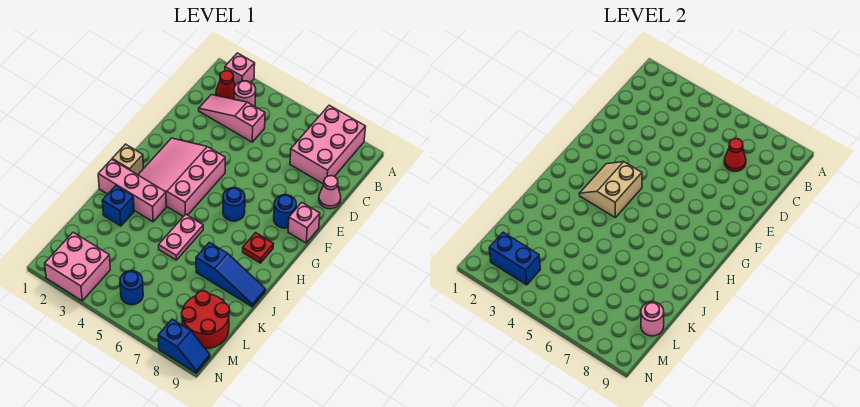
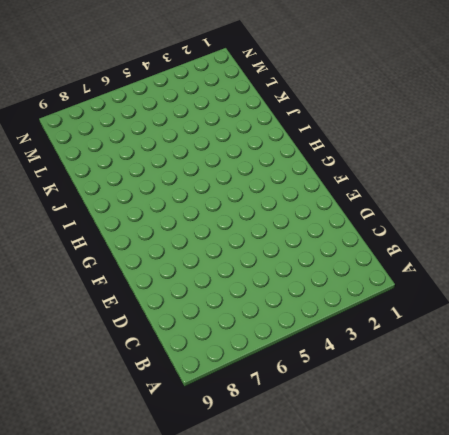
none -> pink 1x1 brick [225,53,255,85]
none -> pink 2x3 brick [290,105,366,184]
none -> red 1x1 cone [216,71,235,99]

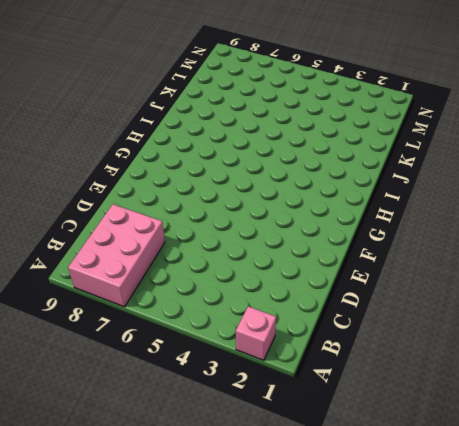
none -> red 1x1 cone [216,71,235,99]
none -> pink 1x1 round brick [234,81,256,106]
none -> pink 1x3 slope [199,95,265,142]

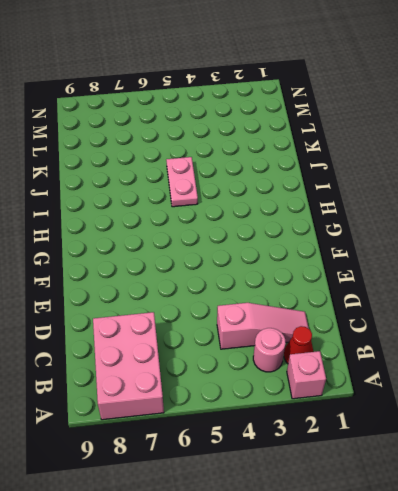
none -> pink 1x1 cone [319,176,341,209]
none -> pink 3x3 slope [138,138,225,216]
none -> blue 1x1 round brick [274,195,296,228]

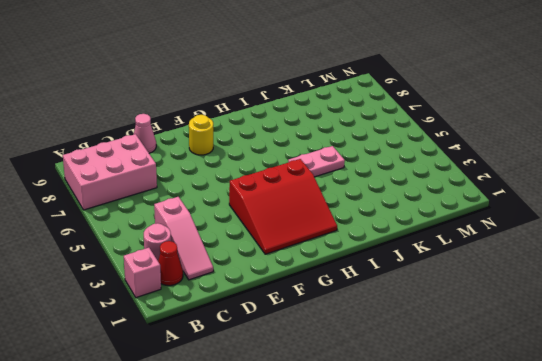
red 3x3 slope [229,159,337,254] -> pink 3x3 slope [138,138,225,216]
yellow 1x1 round brick [189,115,213,155] -> blue 1x1 round brick [274,195,296,228]
none -> pink 1x1 brick [288,203,320,243]
none -> blue 1x1 round brick [223,188,245,221]
none -> tan 1x1 brick [112,144,143,175]

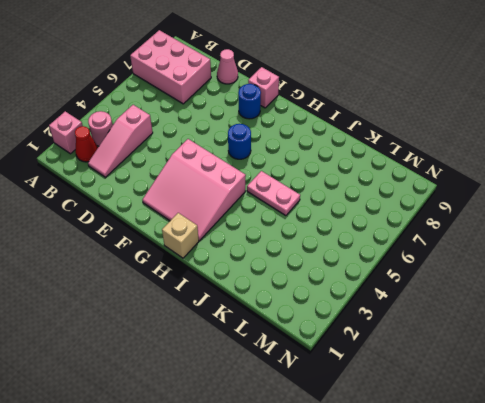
none -> red 1x1 plate [243,233,274,263]
none -> pink 1x3 brick [98,159,166,222]
none -> blue 1x1 brick [102,186,134,226]

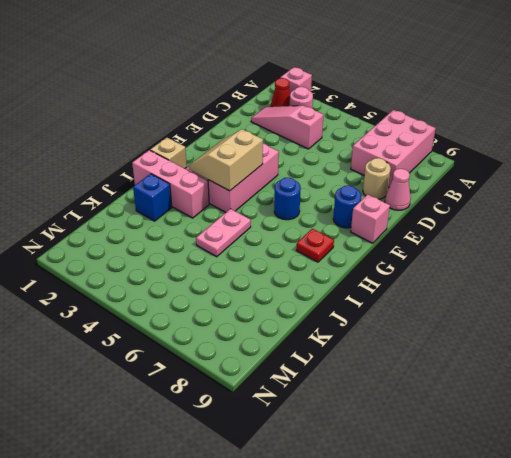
tan 1x1 round brick [363,158,391,199] -> none
none -> blue 1x3 slope [196,242,266,307]
none -> red 2x2 round brick [181,291,229,349]
none -> pink 2x2 brick [45,232,110,301]

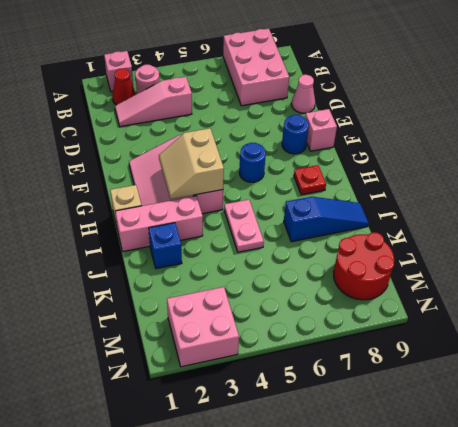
none -> blue 1x1 round brick [120,271,143,305]
none -> blue 1x2 slope [158,319,210,373]
none -> red 1x1 cone [724,139,746,171]

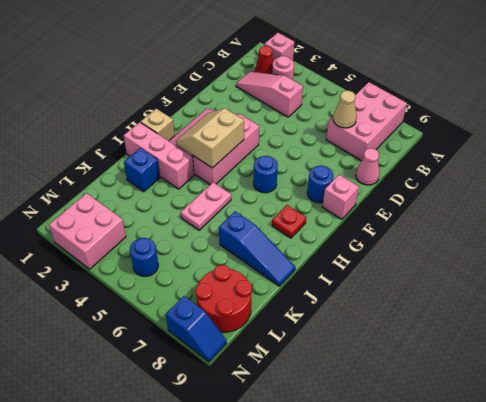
tan 1x1 cone [333,91,357,128] -> red 1x1 cone [724,139,746,171]
none -> pink 1x1 round brick [641,302,664,336]
none -> blue 1x2 brick [489,232,540,285]

